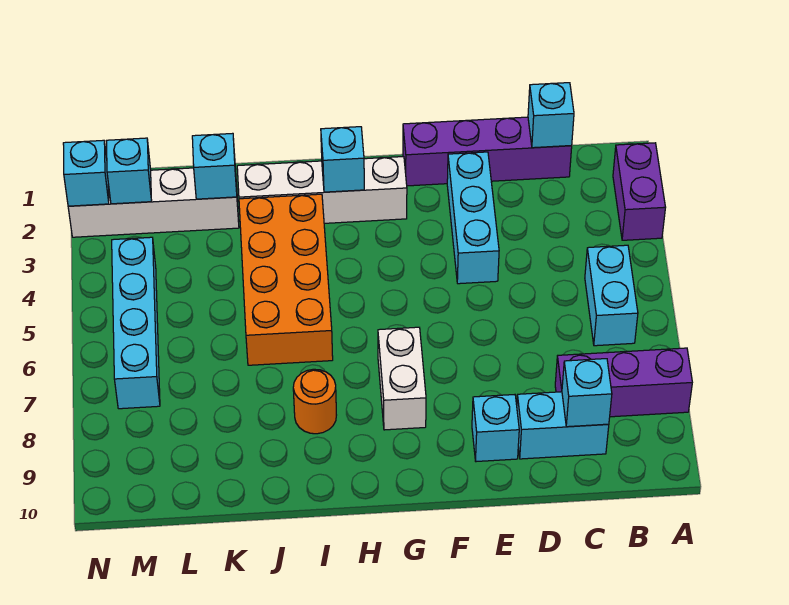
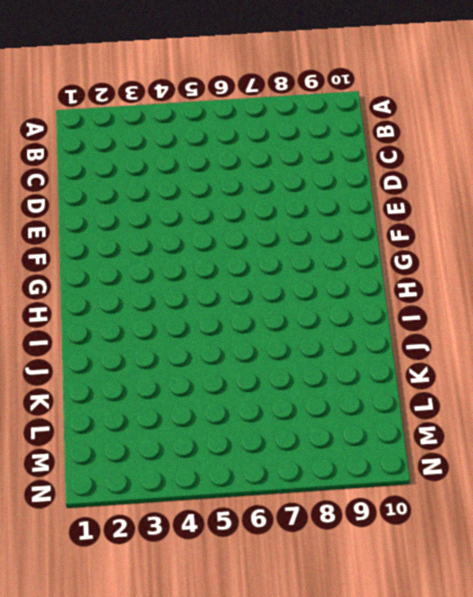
none -> purple 1x2 brick [613,143,666,240]
none -> purple 1x3 brick [555,348,692,417]
none -> cyan 1x2 brick [585,245,638,346]

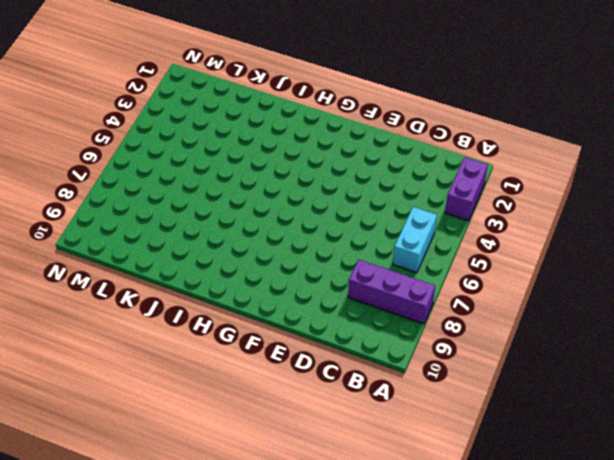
none -> purple 1x4 brick [403,117,572,186]
none -> cyan 1x2 brick [517,392,609,459]
none -> cyan 1x3 brick [447,152,499,284]

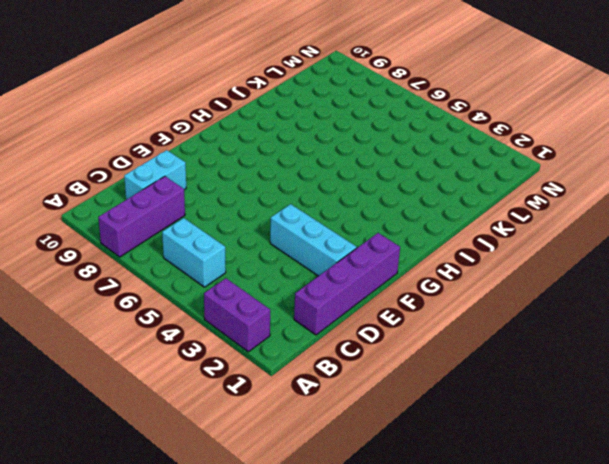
none -> cyan 1x1 brick [472,395,519,462]
none -> white 1x4 brick [237,157,407,223]
none -> white 1x2 brick [378,327,426,430]

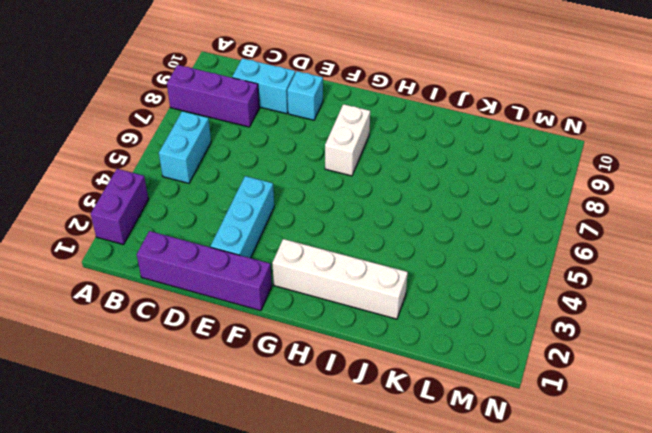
none -> orange 2x4 brick [239,194,333,365]
none -> orange 1x1 round brick [293,369,336,434]
none -> white 1x4 brick [68,168,239,237]

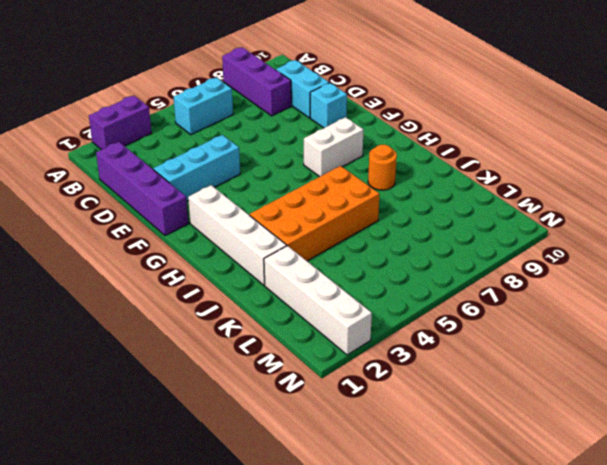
none -> cyan 1x4 brick [112,237,160,409]
none -> cyan 1x1 brick [528,83,574,148]
none -> cyan 1x1 brick [562,359,612,427]

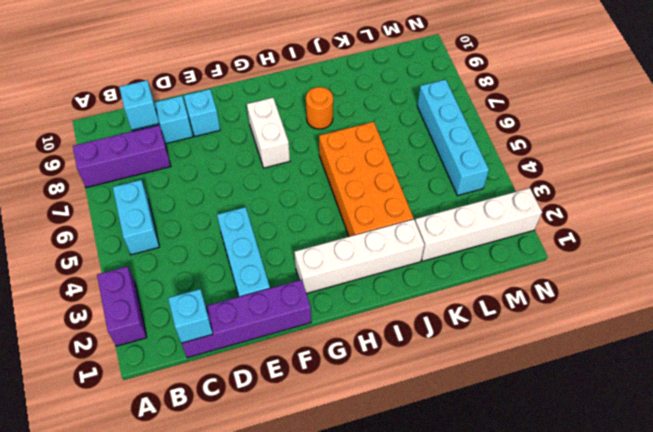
none -> cyan 1x1 brick [321,127,364,192]
none -> cyan 1x1 brick [192,133,237,199]
none -> cyan 1x1 brick [107,138,152,204]

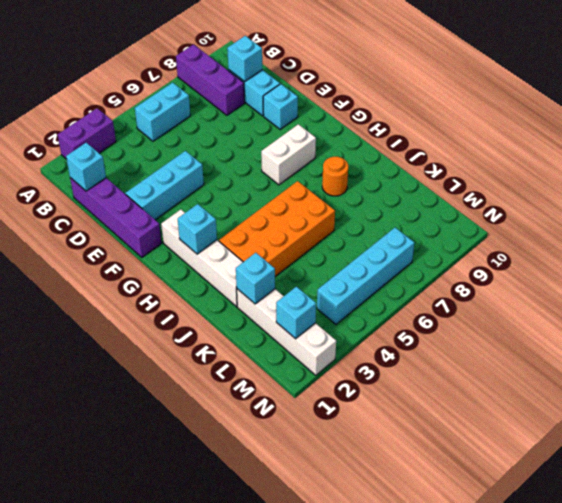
none -> cyan 1x1 brick [63,140,109,206]

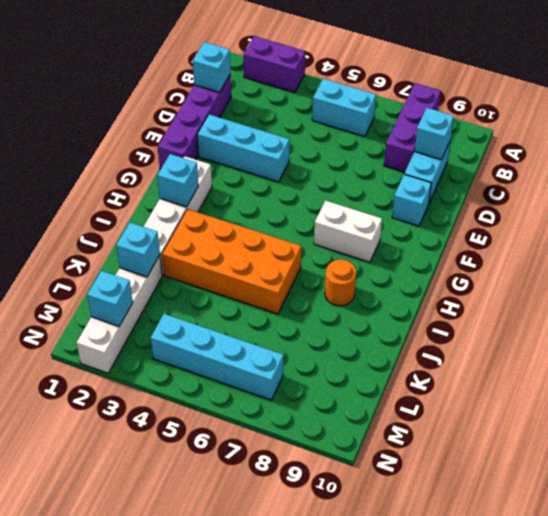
none -> cyan 1x1 brick [63,140,109,206]

